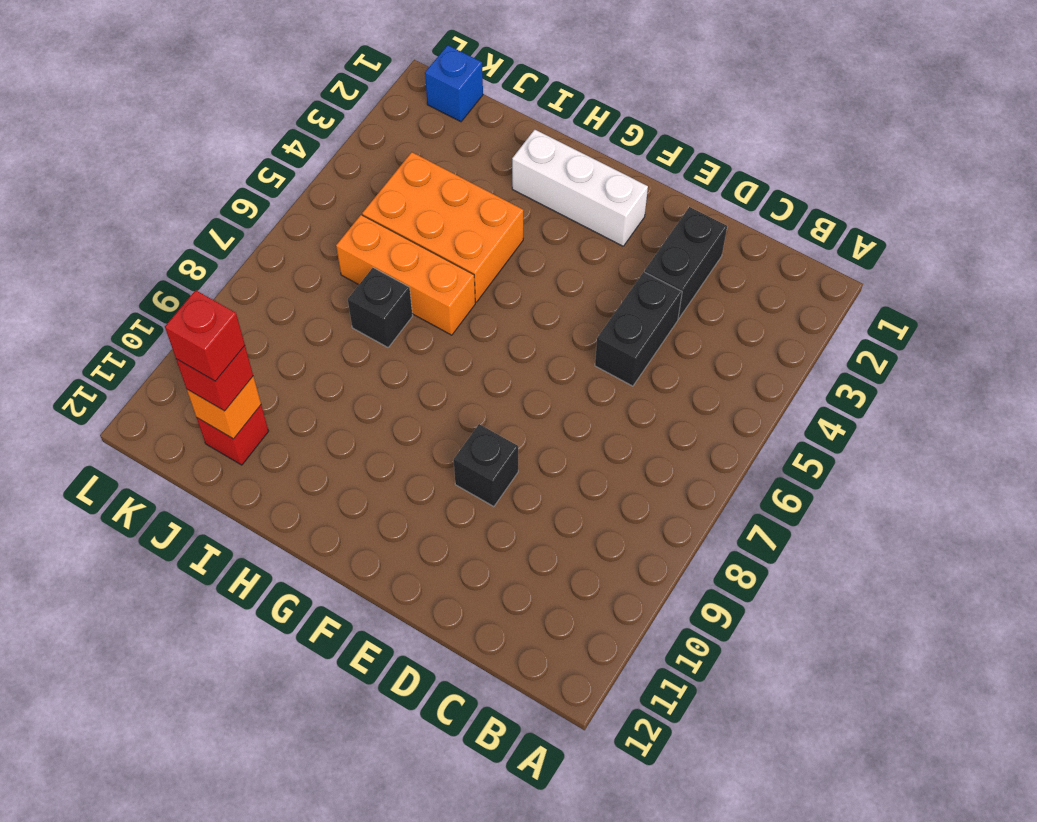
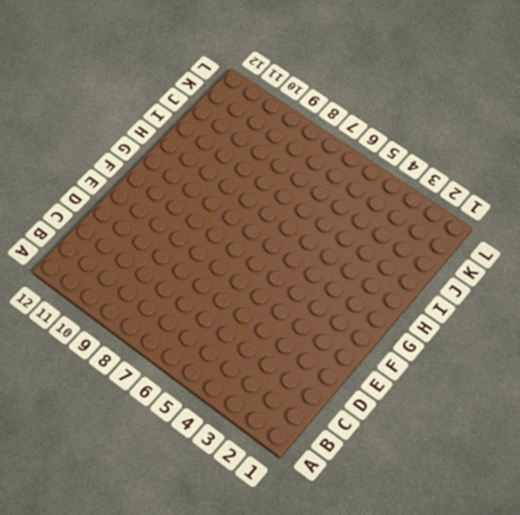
none -> black 1x2 brick [645,207,727,319]
none -> black 1x2 brick [595,272,682,386]
none -> black 1x1 brick [454,424,518,507]

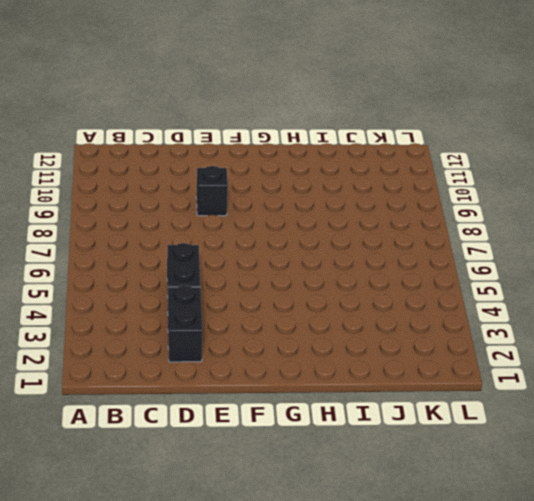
none -> white 1x3 brick [512,130,648,246]
none -> orange 2x3 brick [362,152,523,302]
none -> orange 1x3 brick [336,215,475,335]

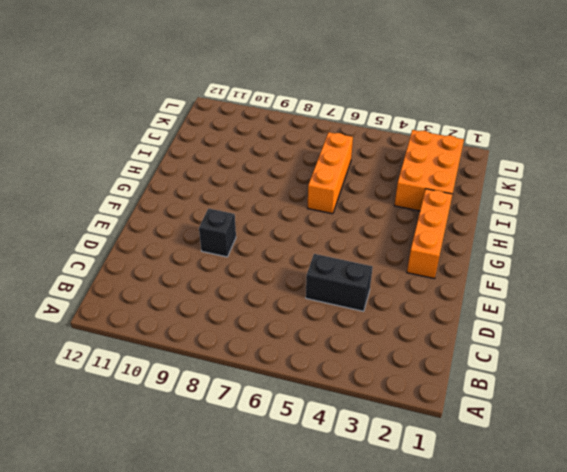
orange 1x3 brick [407,189,453,279] -> white 1x3 brick [512,130,648,246]
orange 2x3 brick [394,130,464,211] -> orange 2x3 brick moved to [362,152,523,302]
none -> black 1x2 brick [645,207,727,319]
none -> black 1x1 brick [348,268,413,347]
none -> red 1x1 brick [197,405,268,465]

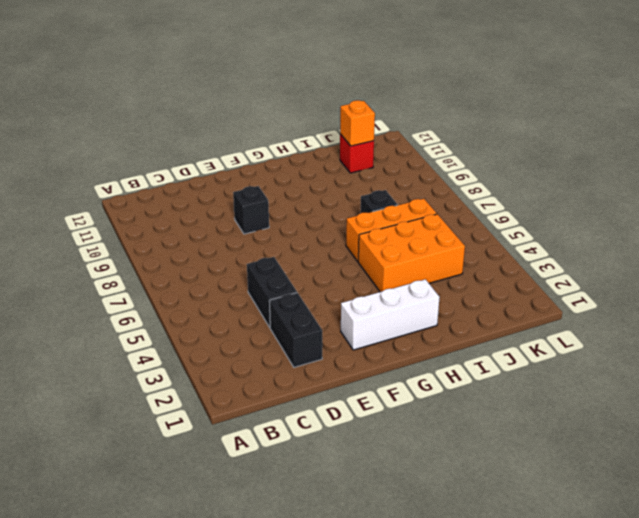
none -> blue 1x1 brick [425,45,483,122]
none -> red 1x1 brick [176,346,253,411]
none -> red 1x1 brick [165,290,245,381]

